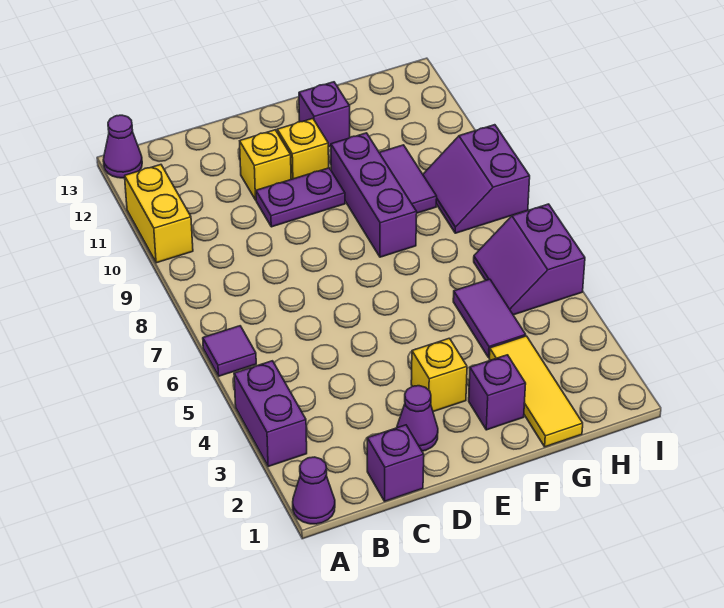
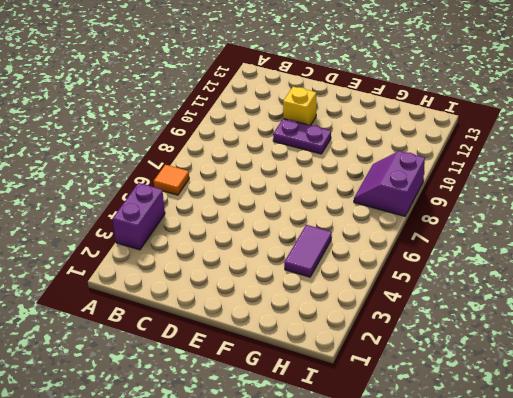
orange 1x1 tile [154,165,189,195] -> purple 1x1 tile [203,326,256,376]
none -> purple 1x1 cone [293,457,335,524]
none -> yellow 1x2 brick [125,165,193,263]
none -> purple 1x1 cone [103,115,142,178]

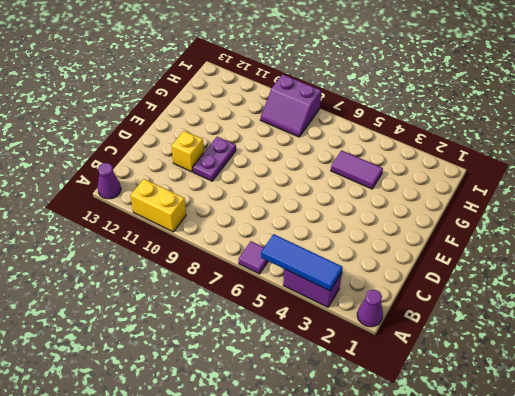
blue 1x3 tile [261,234,343,291] -> none
none -> purple 1x1 brick [367,425,424,501]
none -> purple 1x1 cone [397,386,438,451]
none -> yellow 1x1 brick [411,338,467,412]

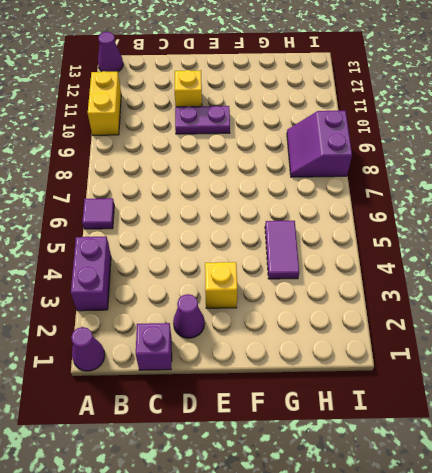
none -> yellow 1x1 brick [277,119,329,179]
none -> purple 1x1 brick [469,355,526,430]
none -> purple 1x3 brick [331,133,417,257]

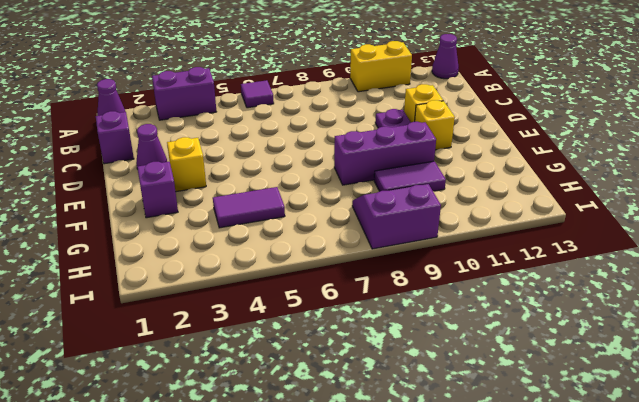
none -> purple 1x1 brick [299,82,350,147]
none -> yellow 1x3 tile [489,336,583,447]
none -> purple 2x2 slope [474,204,585,315]

